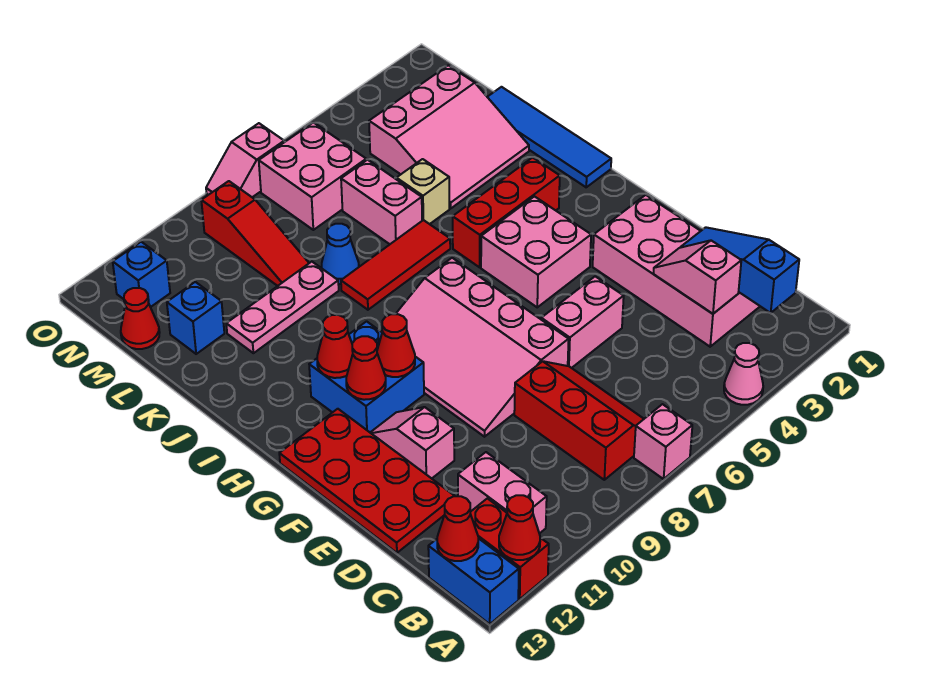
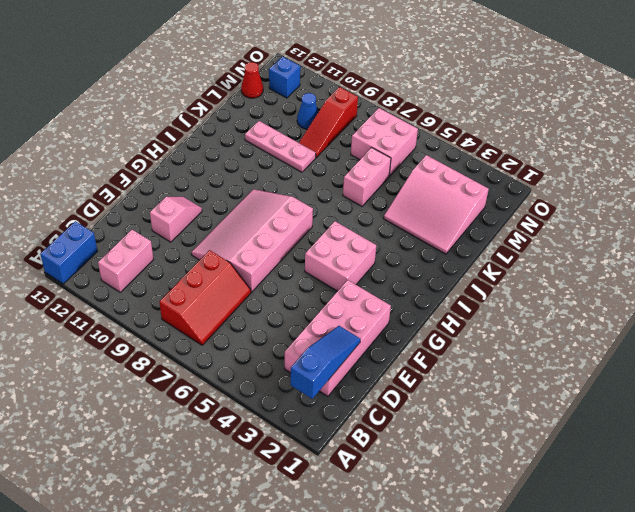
blue 1x1 cone [297,93,318,129] -> blue 1x1 cone moved to [322,224,359,284]
none -> pink 1x1 cone [724,343,763,405]
none -> pink 1x1 brick [634,404,692,479]
none -> red 1x2 brick [470,498,549,599]
none -> red 2x4 plate [279,409,454,553]

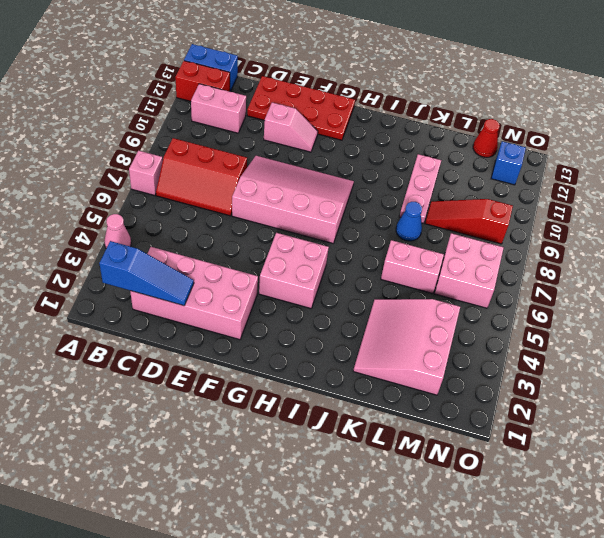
none -> pink 1x2 brick [541,276,624,368]
none -> blue 2x2 brick [309,321,424,432]
none -> blue 1x4 tile [488,87,611,187]
none -> red 1x3 brick [453,158,560,267]

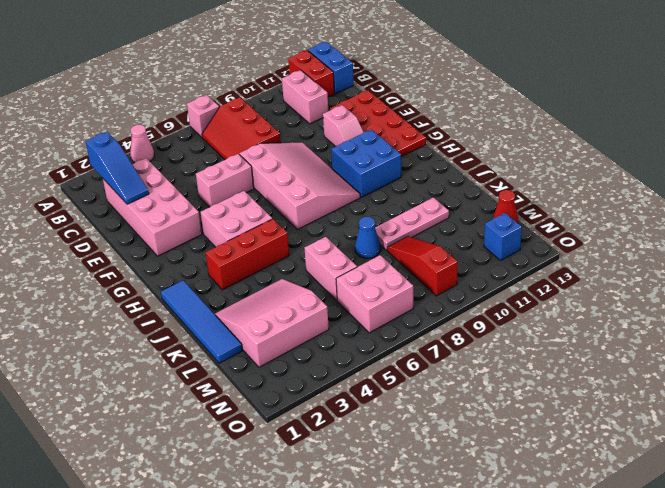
none -> red 1x3 tile [341,220,450,310]
none -> tan 1x1 brick [396,159,449,224]
none -> blue 1x1 brick [167,282,224,354]
none -> pink 1x2 slope [206,123,284,197]

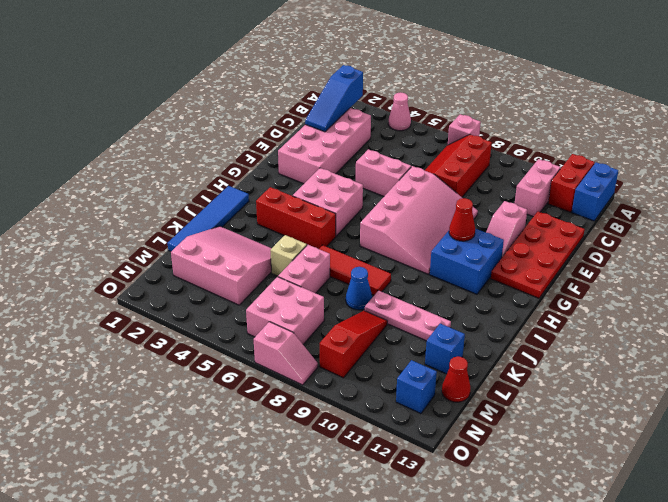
none -> red 1x1 cone [499,495,540,560]
none -> red 1x1 cone [437,496,478,561]
none -> pink 1x2 slope [653,241,741,314]
none -> red 1x1 cone [346,336,386,400]

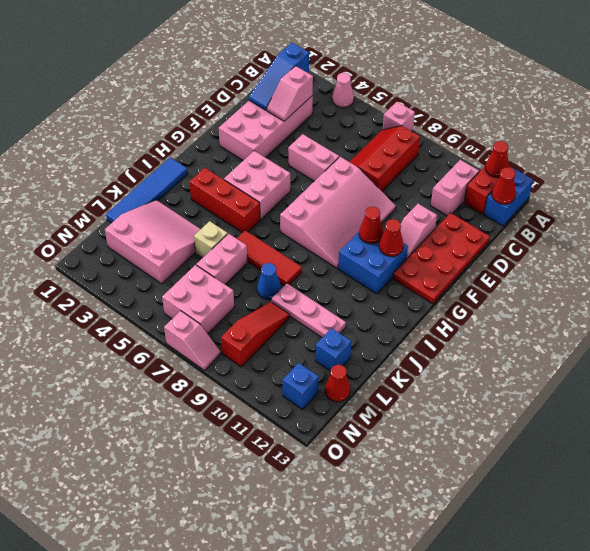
none -> red 1x1 cone [317,315,353,378]

